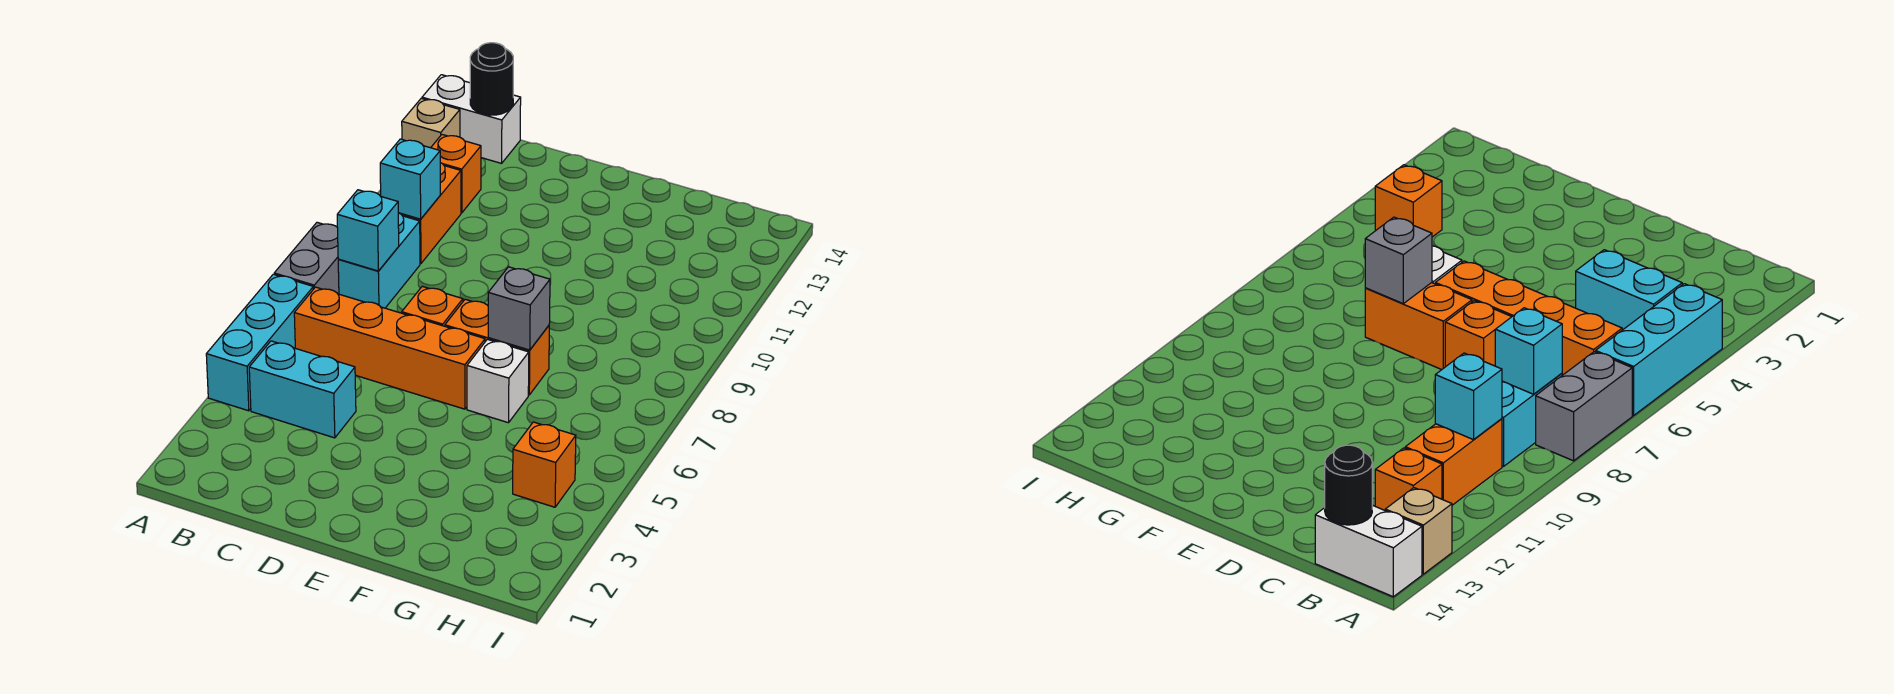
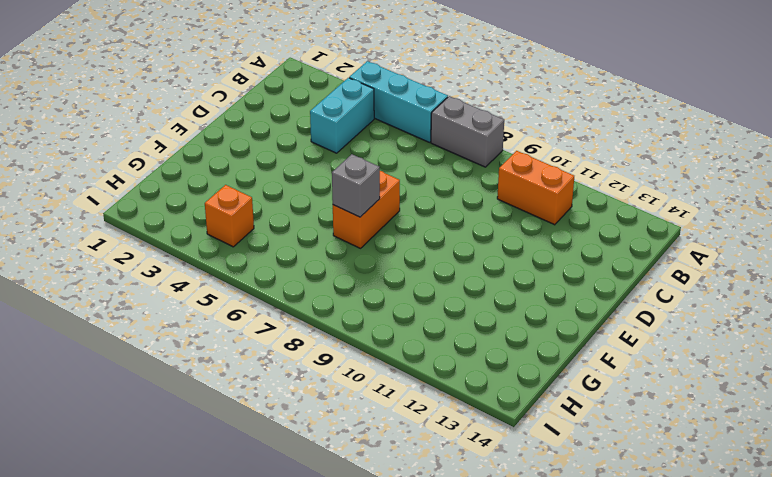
none -> tan 1x1 brick [402,98,460,148]
none -> white 1x2 brick [422,75,521,163]
none -> orange 1x4 brick [294,287,485,409]

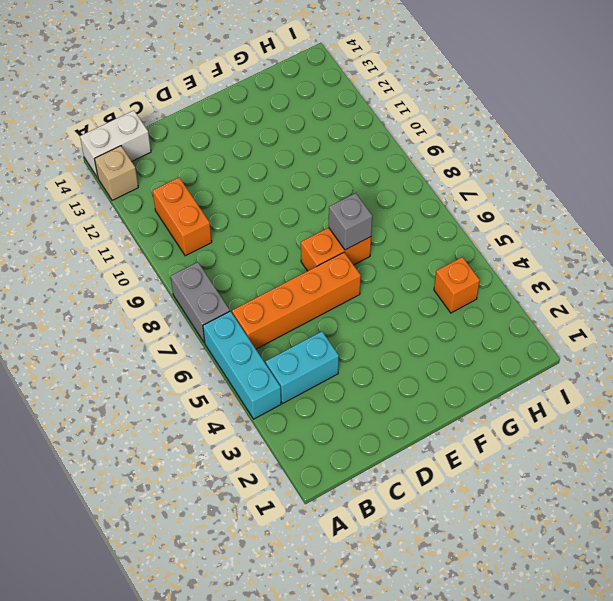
none -> cyan 1x2 brick [338,213,420,308]
none -> orange 1x1 brick [431,135,481,213]
none -> orange 1x1 brick [402,286,463,326]

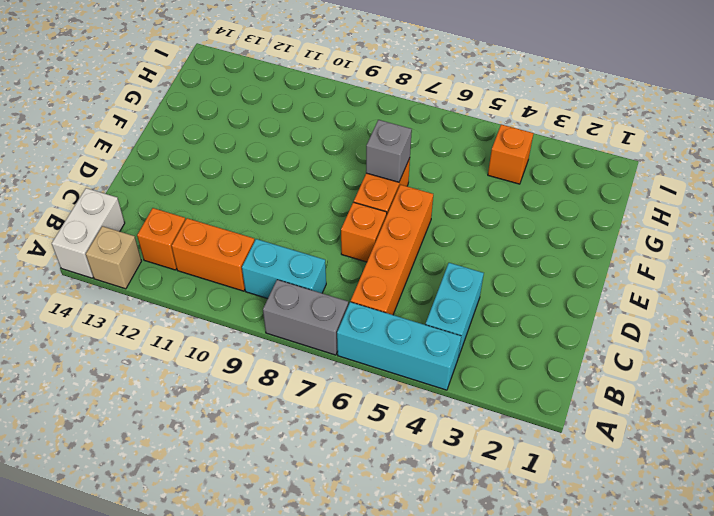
none -> white 1x1 brick [467,339,529,423]
none -> cyan 1x1 brick [337,190,399,271]
none -> cyan 1x1 brick [380,139,440,219]

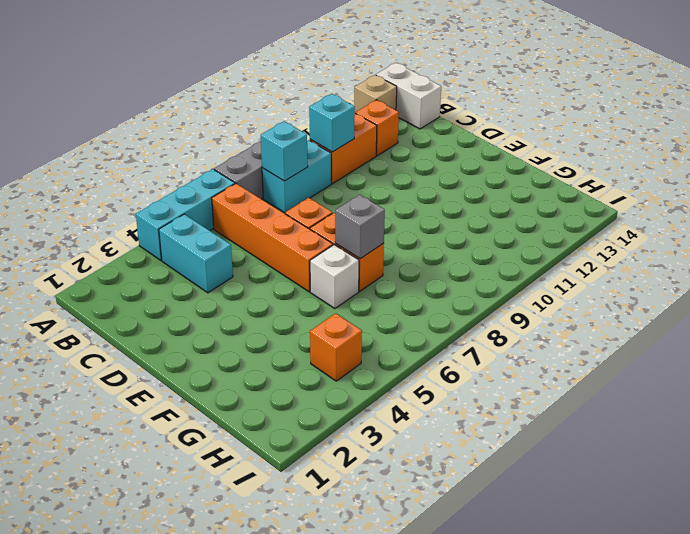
none -> black 1x1 round brick [470,43,513,115]

